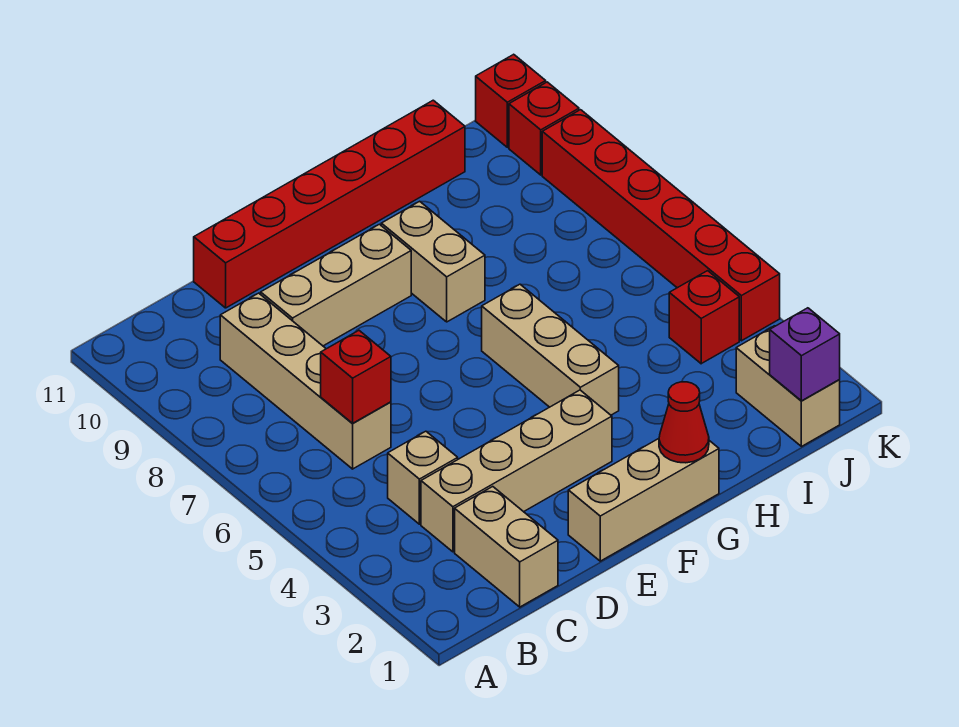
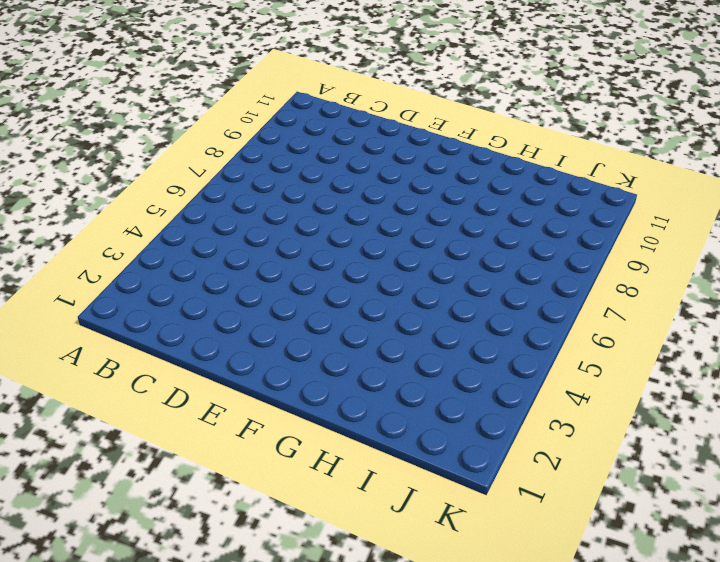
none -> tan 1x2 brick [455,487,558,607]
none -> tan 1x4 brick [421,390,612,552]
none -> tan 1x1 brick [388,431,458,524]

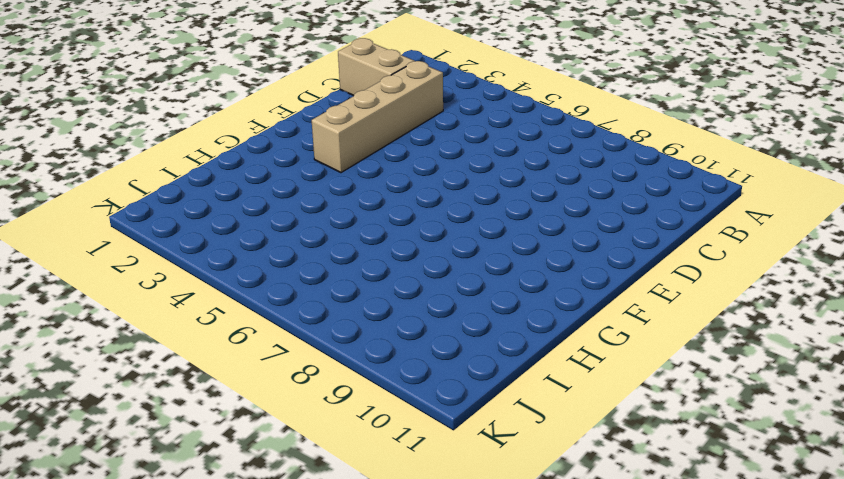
none -> tan 1x1 brick [388,431,458,524]
none -> tan 1x4 brick [220,293,391,469]
none -> tan 1x3 brick [261,224,411,346]

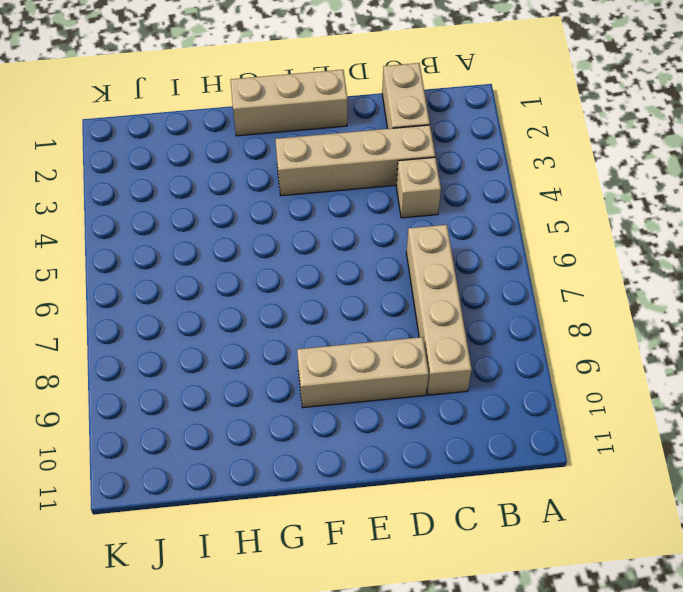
none -> red 1x6 brick [194,100,465,308]
none -> tan 1x3 brick [482,284,619,415]
none -> tan 1x2 brick [381,201,485,322]

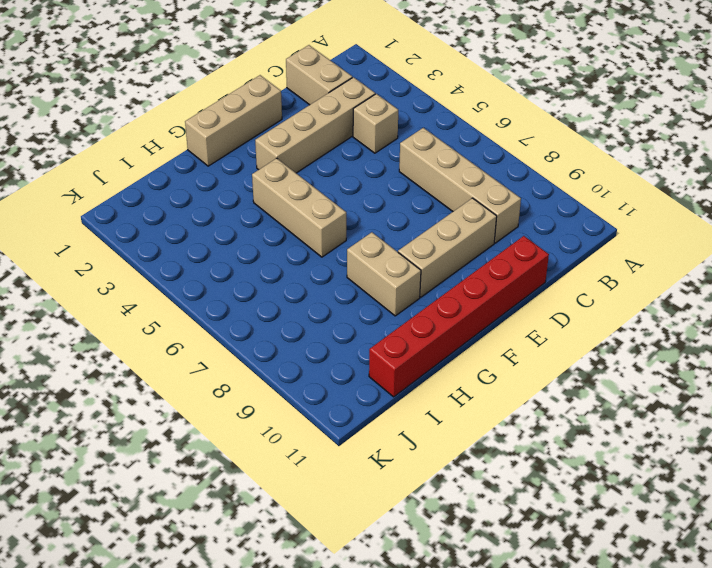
none -> tan 1x2 brick [736,326,840,447]
none -> red 1x1 brick [669,271,739,364]
none -> red 1x6 brick [542,110,780,341]

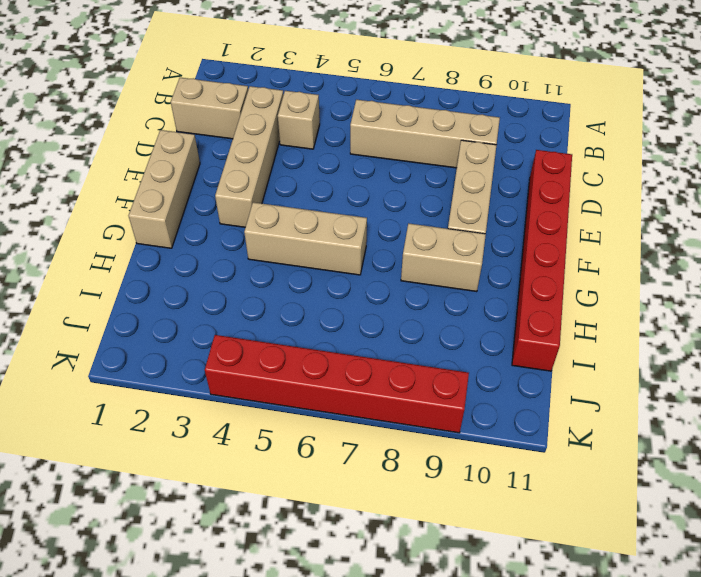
none -> tan 1x2 brick [736,326,840,447]
none -> red 1x1 brick [669,271,739,364]
none -> red 1x1 brick [509,82,579,175]

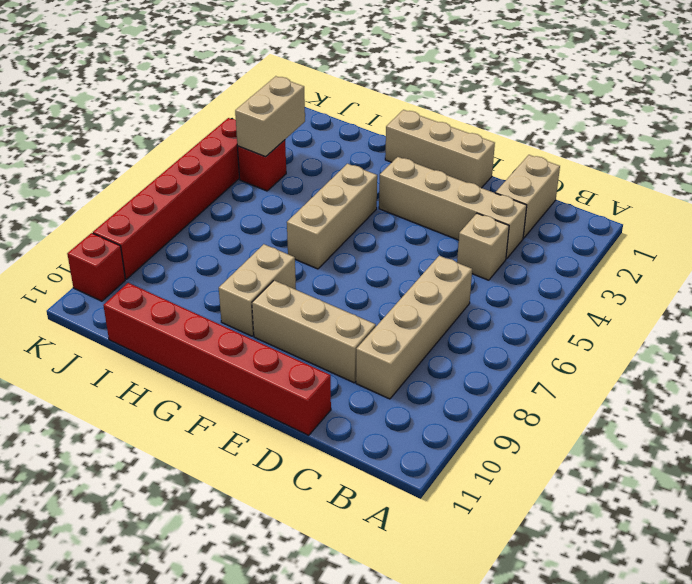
tan 1x2 brick [235,76,305,157] -> tan 1x2 brick moved to [736,326,840,447]
none -> red 1x1 brick [476,54,546,147]
none -> red 1x1 brick [321,331,391,423]
none -> red 1x1 cone [659,382,709,463]

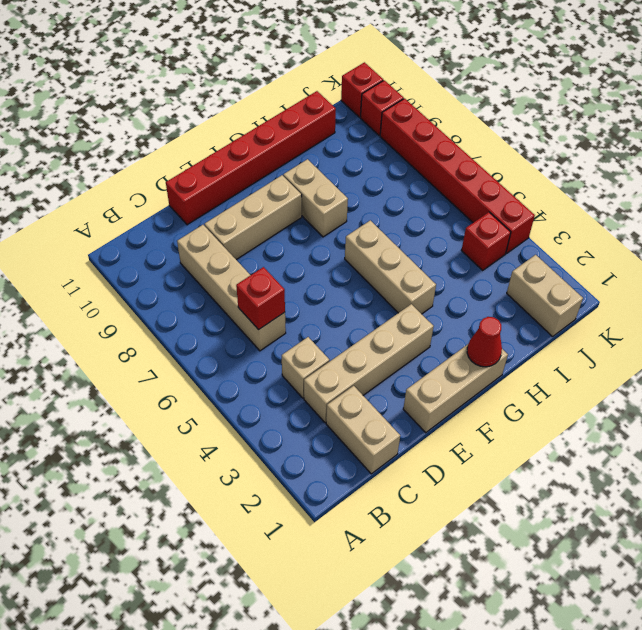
none -> purple 1x1 brick [770,308,840,401]

